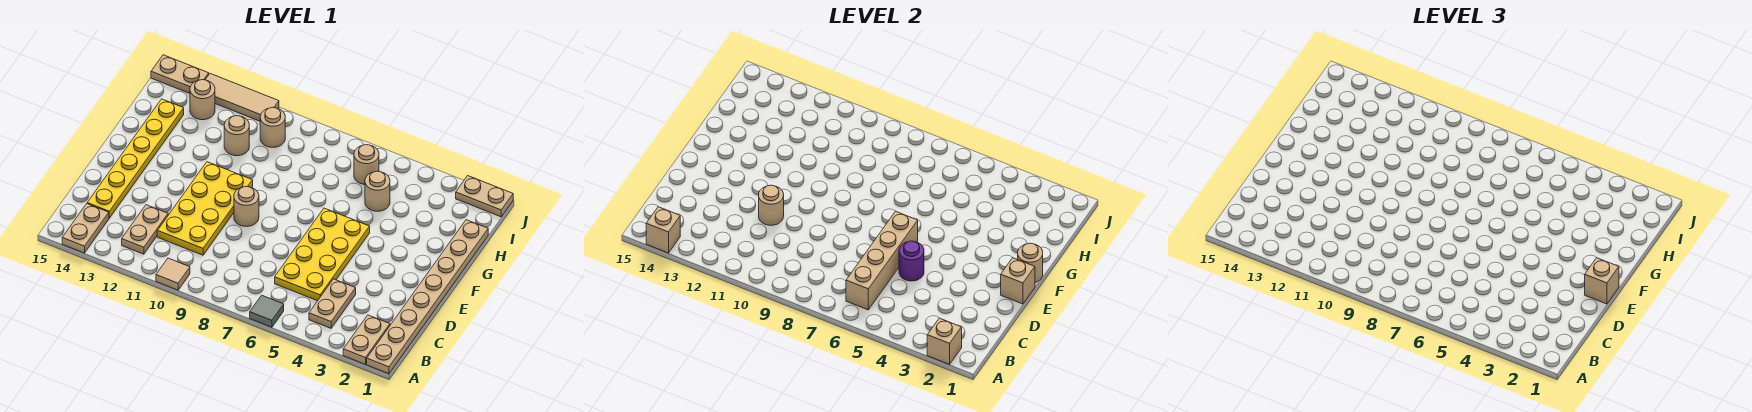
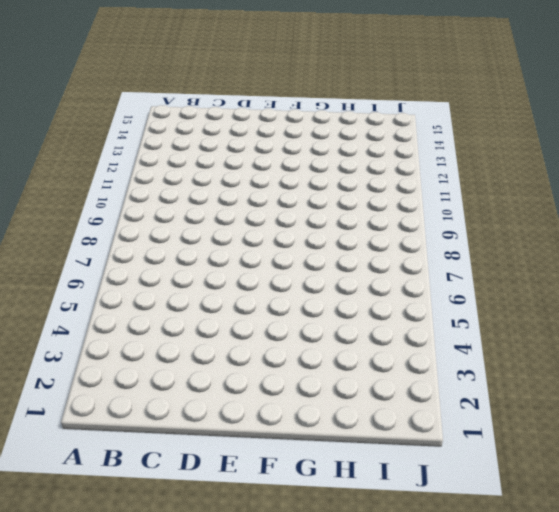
none -> tan 1x8 plate [367,220,488,374]
none -> tan 1x2 plate [343,315,390,364]
none -> grey 1x1 tile [250,295,284,327]

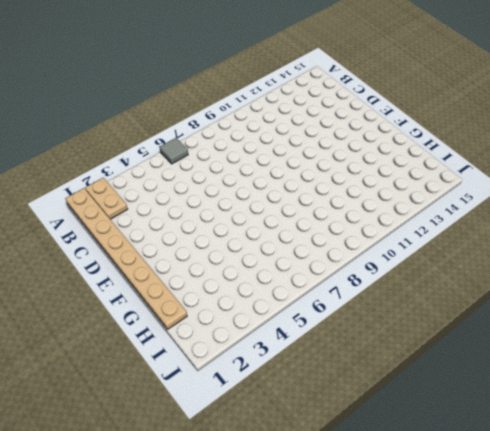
none -> tan 1x1 tile [156,258,190,290]
none -> tan 1x2 plate [62,204,109,253]
none -> tan 1x2 plate [309,279,356,328]

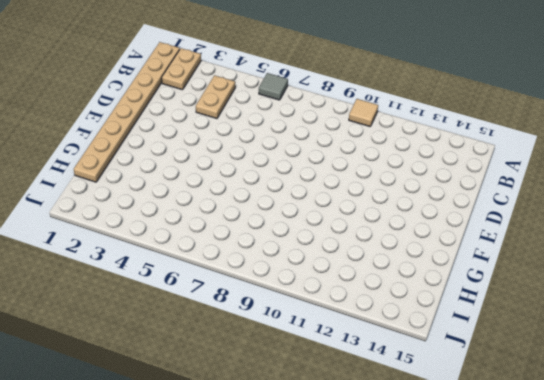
none -> tan 1x2 plate [62,204,109,253]
none -> tan 1x2 plate [122,205,168,254]
none -> yellow 2x4 plate [275,208,370,301]

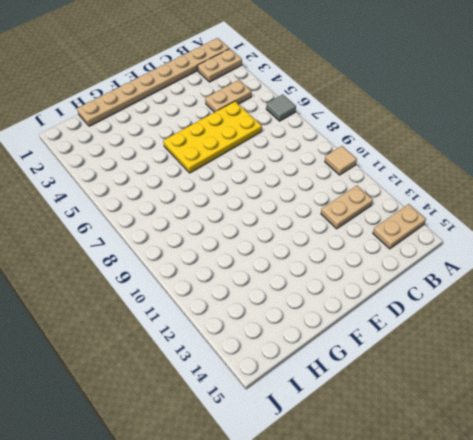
none -> yellow 2x4 plate [157,162,253,255]
none -> yellow 1x6 plate [87,99,184,218]
none -> tan 1x1 round brick [234,187,259,226]

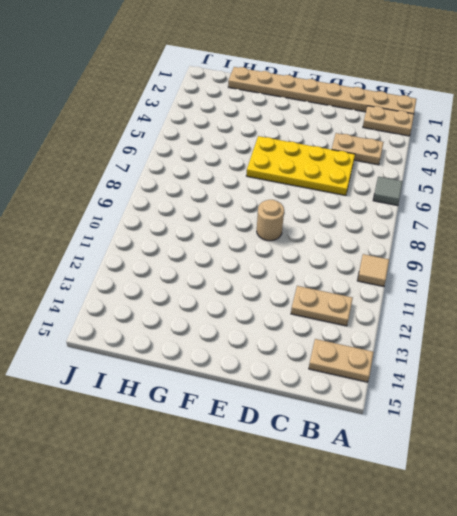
none -> yellow 2x4 plate [157,162,253,255]
none -> yellow 1x6 plate [87,99,184,218]
none -> tan 1x1 round brick [365,171,390,211]

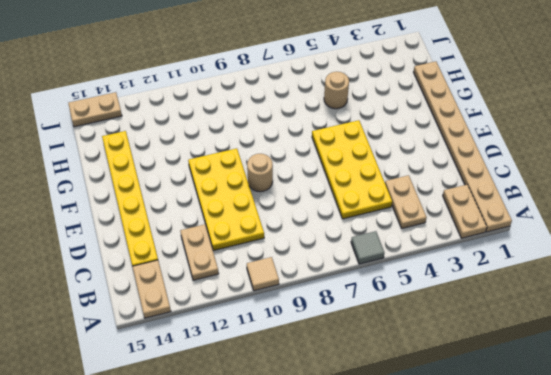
none -> tan 1x1 round brick [224,116,249,156]
none -> tan 1x1 round brick [354,145,379,185]
none -> tan 1x1 round brick [260,107,285,148]

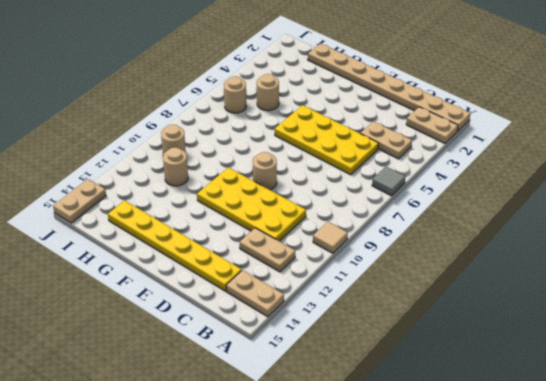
none -> tan 1x1 round brick [190,80,215,120]
none -> tan 1x2 plate [456,176,513,217]
none -> tan 1x3 tile [205,74,279,121]

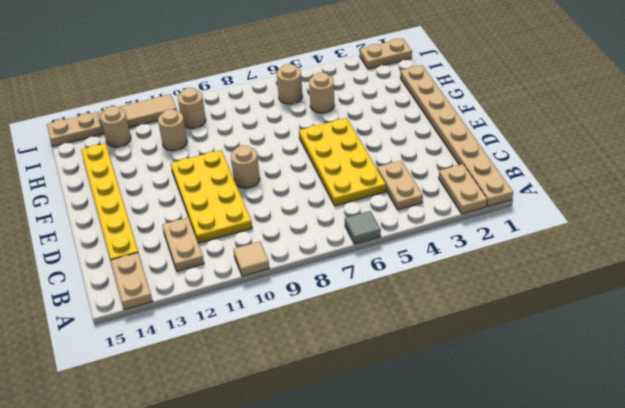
none -> tan 1x1 brick [927,318,962,364]
none -> tan 1x1 brick [646,207,680,253]
none -> tan 1x4 brick [846,211,918,310]

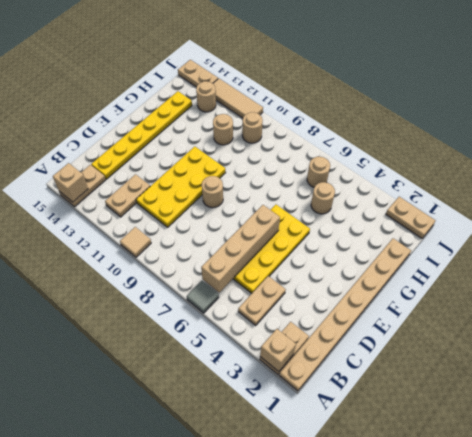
none -> purple 1x1 round brick [899,241,924,281]
none -> tan 1x1 round brick [759,185,784,225]
none -> tan 1x1 brick [1001,258,1035,304]

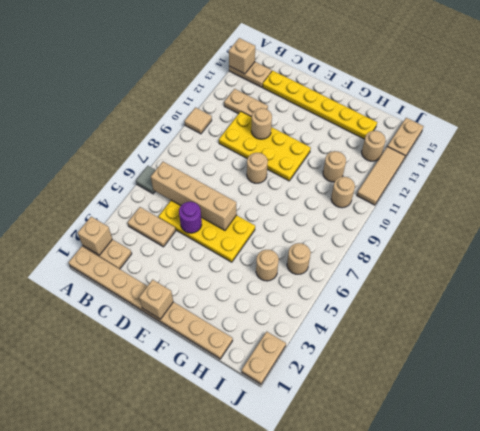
none -> tan 1x1 round brick [1018,243,1043,283]
none -> tan 1x1 brick [1585,258,1619,304]

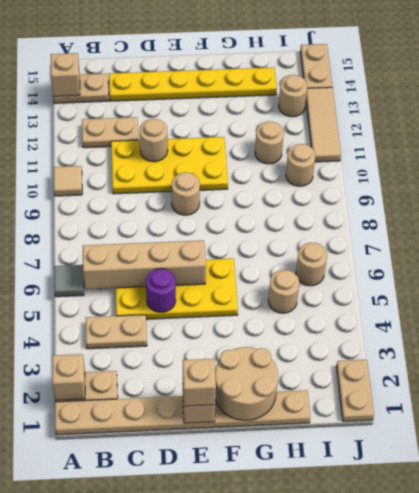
tan 2x2 round brick [215,347,278,420] -> tan 1x1 round brick [1018,243,1043,283]

